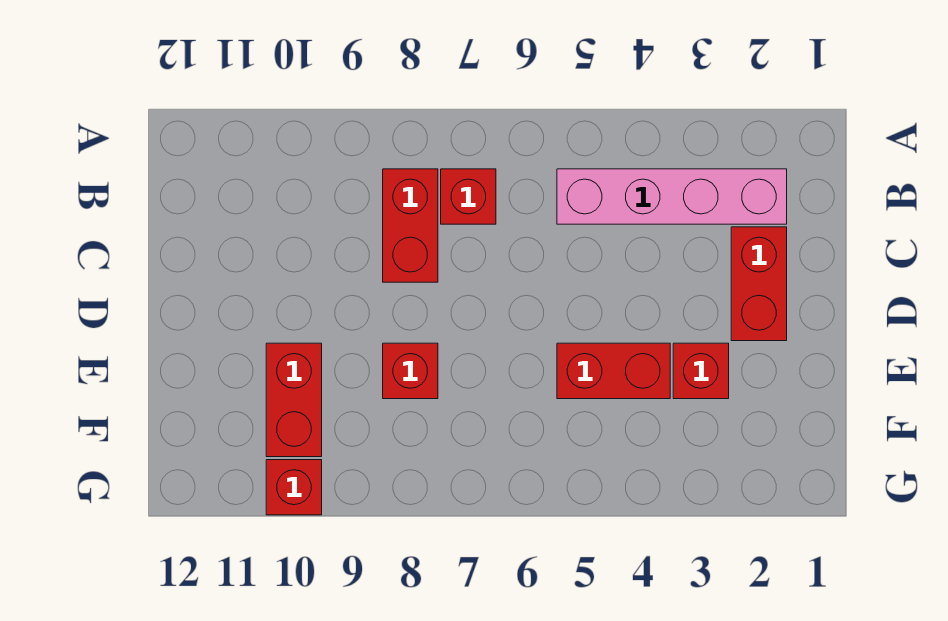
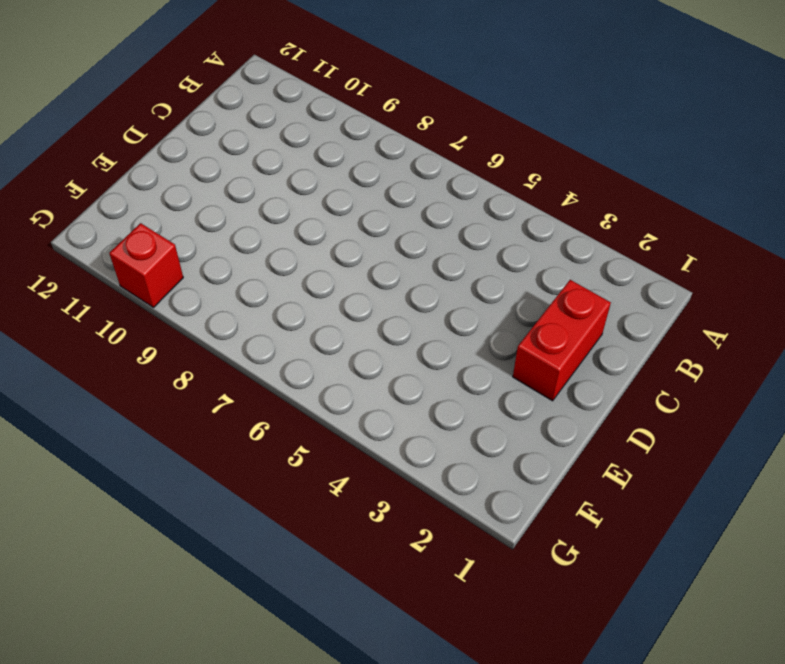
none -> pink 1x4 brick [557,169,787,224]
none -> red 1x1 brick [441,169,496,224]

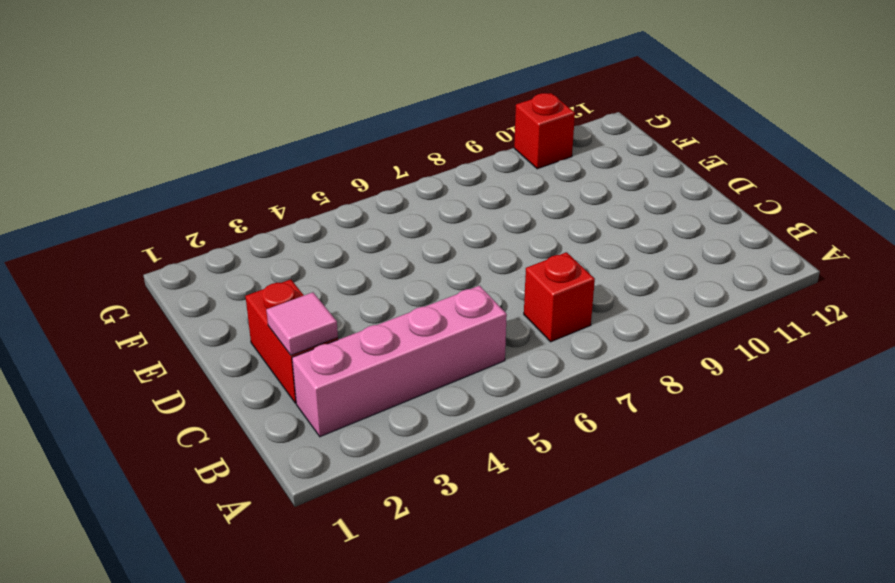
pink 1x1 tile [266,292,338,355] -> none
none -> red 1x2 brick [383,169,438,282]
none -> red 1x1 brick [673,343,729,399]

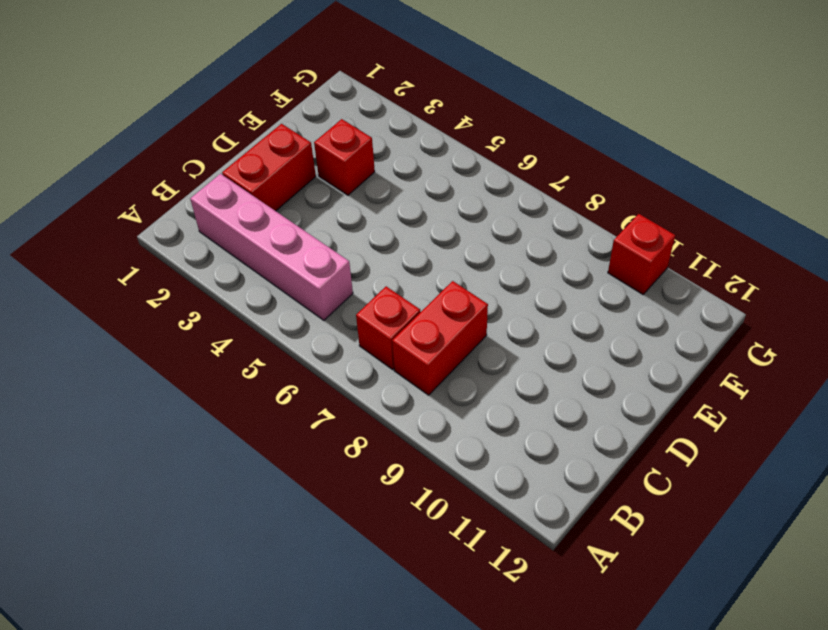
none -> red 1x2 brick [557,343,670,399]
none -> red 1x1 brick [383,343,438,399]

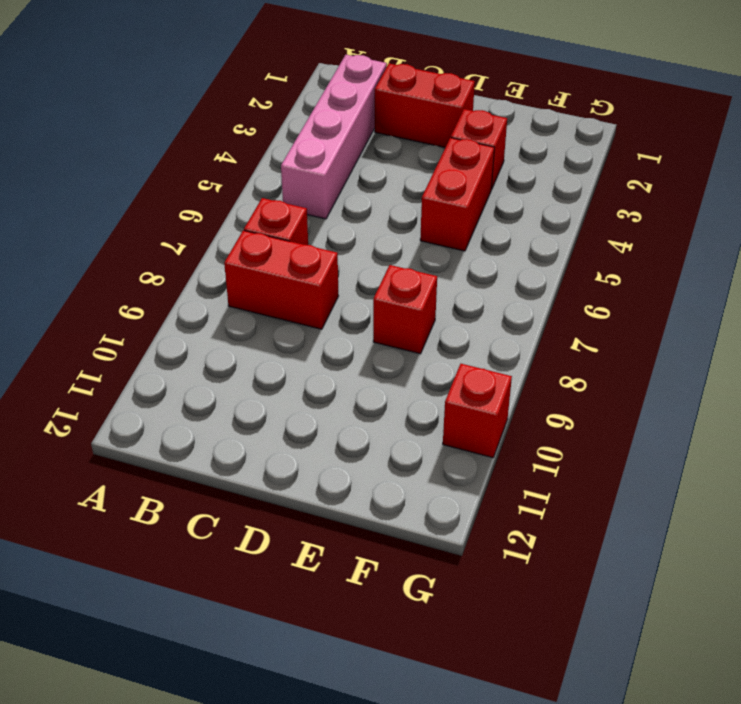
none -> red 1x2 brick [266,343,322,457]

